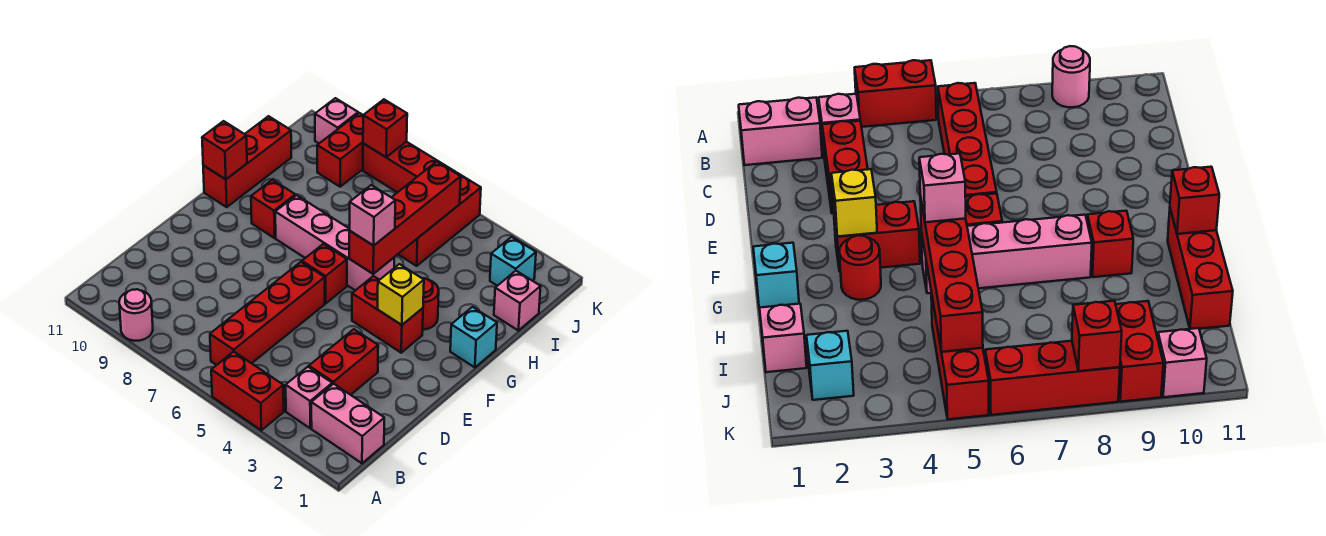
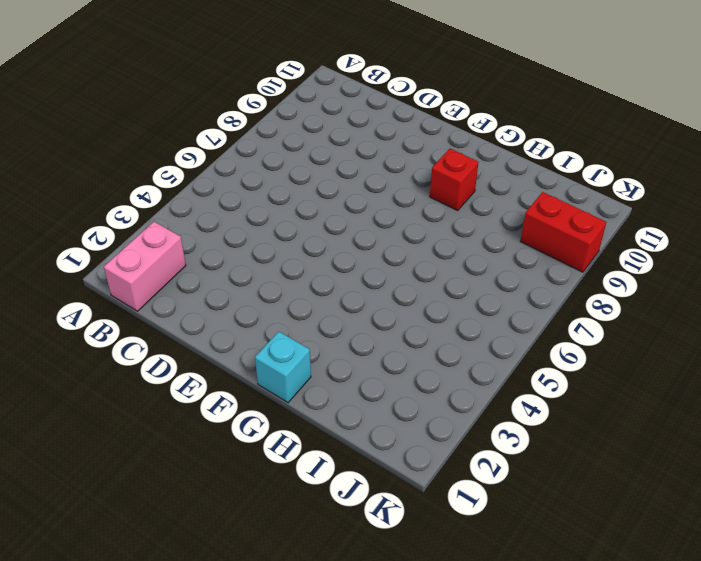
none -> red 1x2 brick [211,352,284,430]
none -> pink 1x1 round brick [119,289,153,341]
none -> pink 1x1 brick [286,367,332,428]

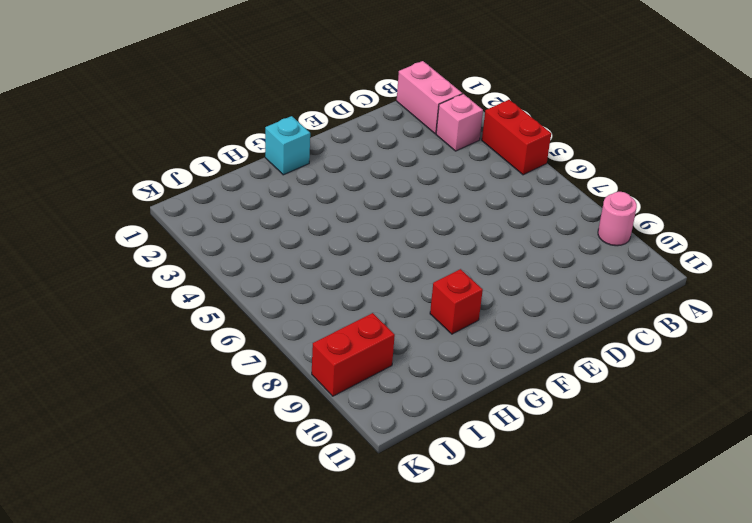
none -> red 1x4 brick [210,262,325,365]
none -> red 1x2 brick [309,329,378,395]
none -> red 1x2 brick [352,276,423,353]

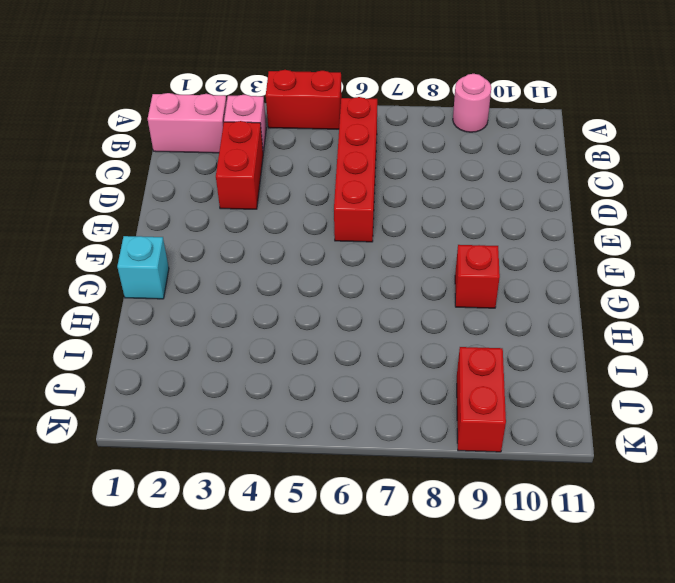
none -> red 1x2 brick [352,276,423,353]
none -> red 1x1 brick [302,244,347,303]
none -> red 1x1 round brick [422,278,439,330]

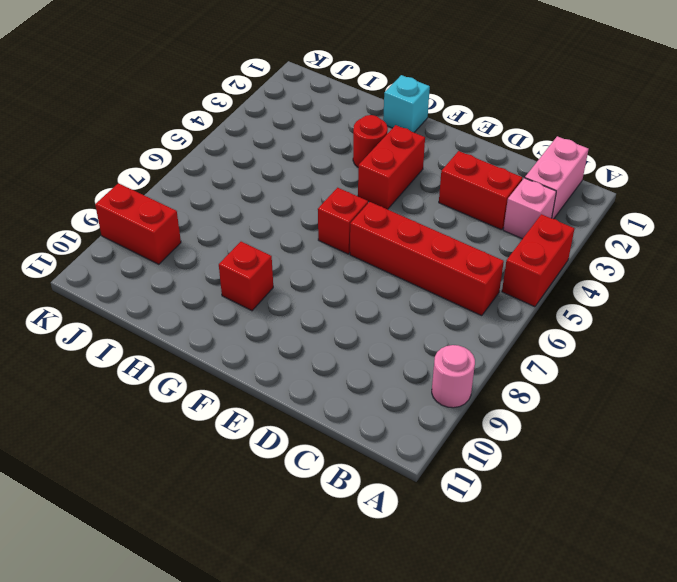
none -> pink 1x4 brick [275,195,394,290]
none -> red 1x3 brick [203,116,291,207]
none -> pink 1x1 brick [494,271,541,330]

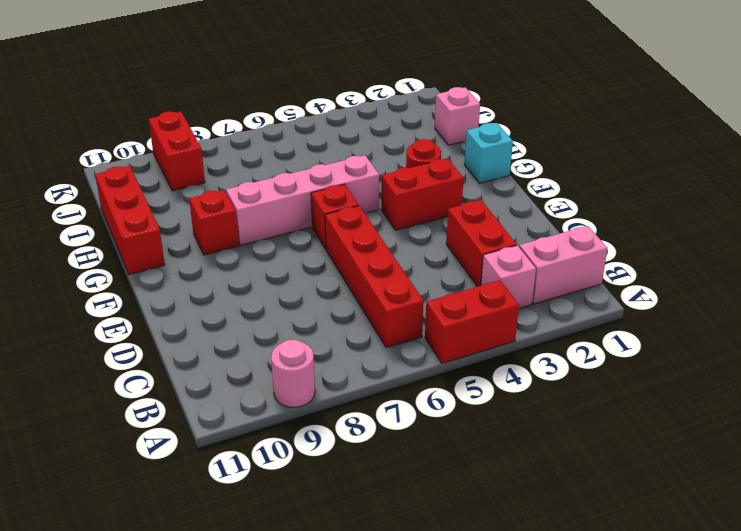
none -> red 1x3 brick [398,173,481,266]
none -> cyan 1x1 brick [490,237,536,286]
none -> red 1x3 brick [363,142,456,193]

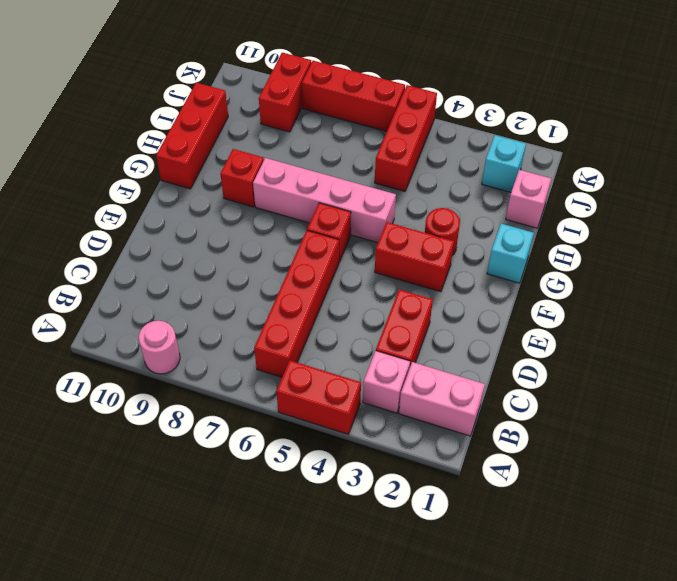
none -> pink 1x1 brick [315,98,358,143]
none -> yellow 1x1 brick [378,264,424,325]
none -> red 1x4 brick [349,162,461,274]

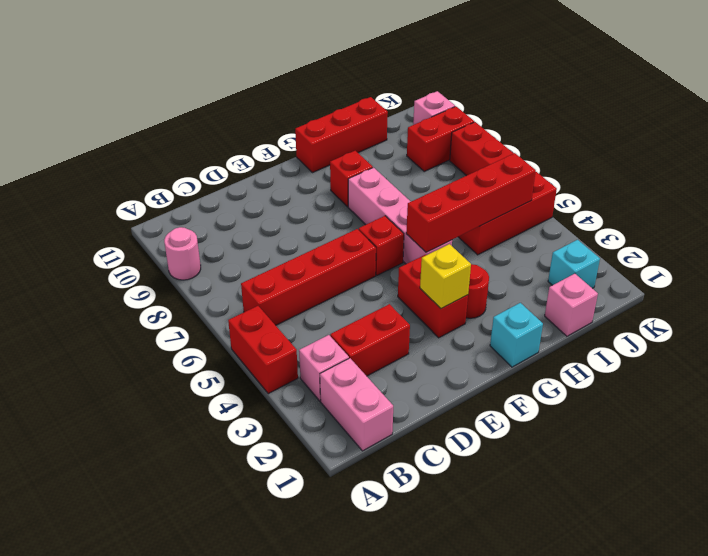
none -> red 1x1 brick [202,121,247,179]
none -> red 1x1 brick [363,99,407,157]
none -> pink 1x1 brick [350,185,395,246]

